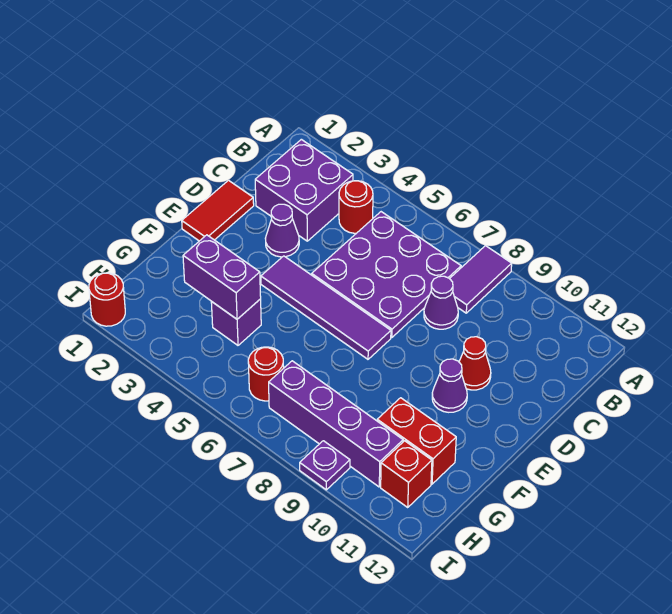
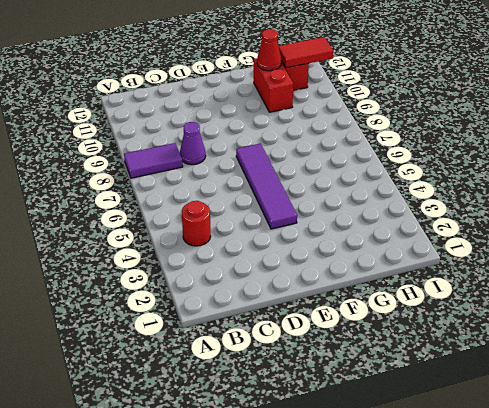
red 1x1 cone [257,29,281,71] -> red 1x1 cone moved to [459,337,491,390]
red 1x2 tile [279,37,333,68] -> red 1x2 tile moved to [182,180,254,241]
none -> purple 2x2 brick [255,139,353,241]
none -> purple 3x3 plate [312,212,461,338]
none -> purple 1x1 cone [265,204,299,257]

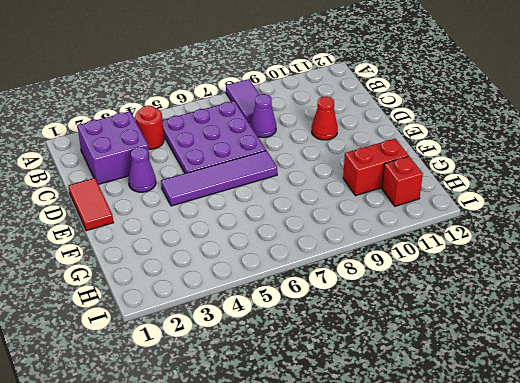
none -> purple 1x1 cone [432,359,467,412]
none -> purple 1x1 brick [211,299,261,345]
none -> red 1x1 round brick [248,347,284,401]

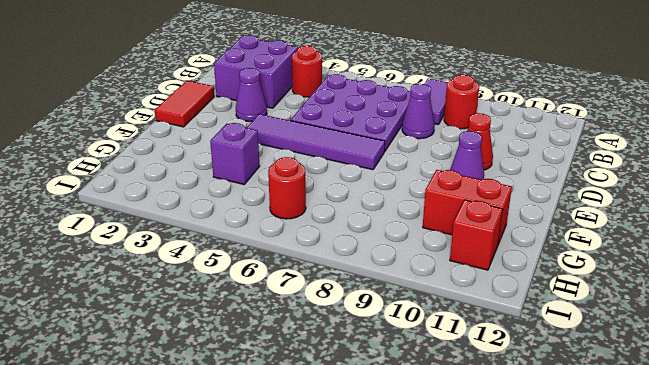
red 1x1 round brick [444,75,479,129] -> red 1x1 round brick moved to [89,273,125,326]
none -> purple 1x4 brick [269,361,403,487]
none -> purple 1x1 plate [300,441,350,490]
none -> purple 1x2 brick [183,235,261,319]

